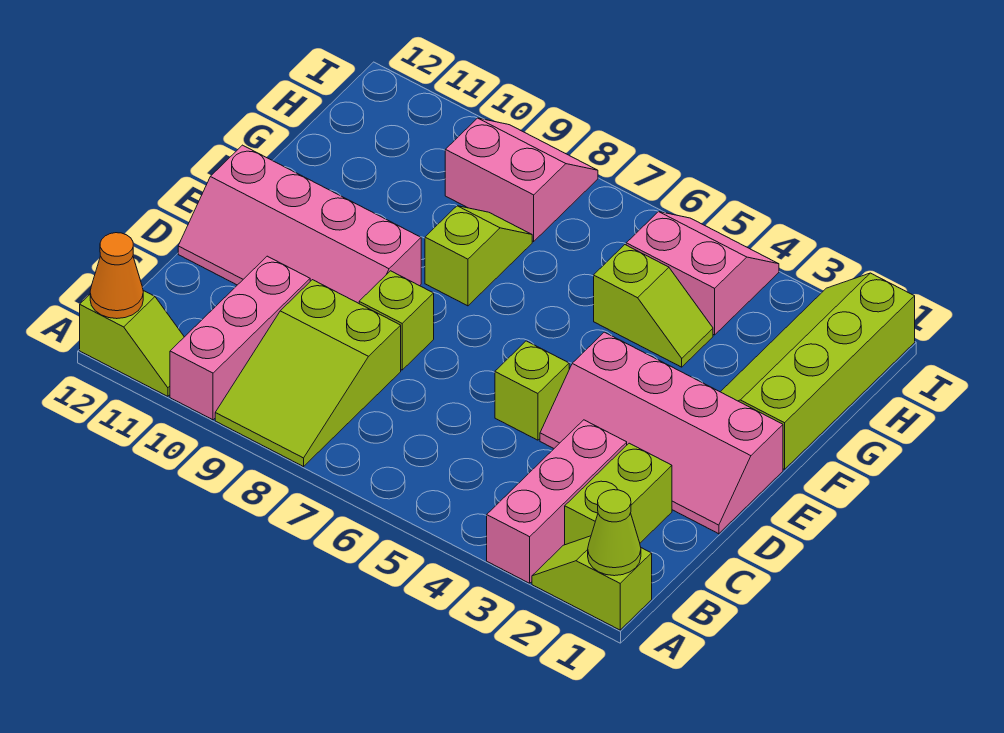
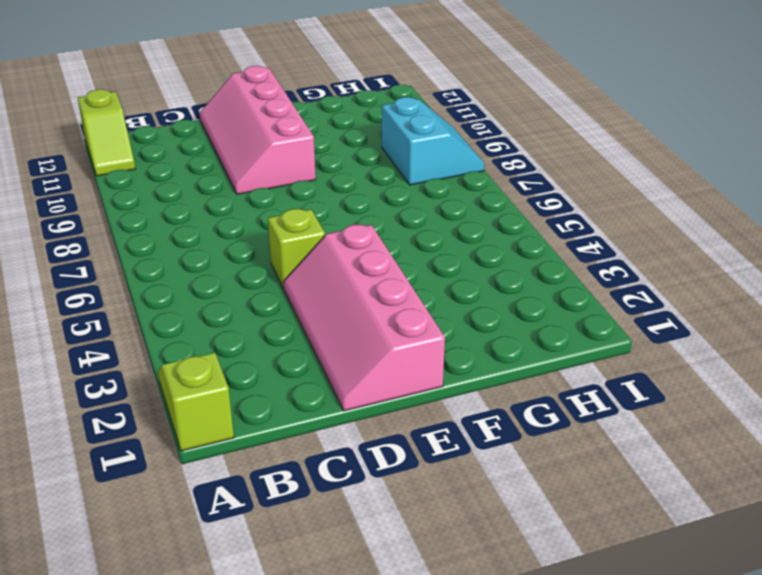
cyan 2x2 slope [382,97,484,185] -> pink 2x2 slope [445,118,598,241]
none -> pink 1x3 brick [487,420,627,583]
none -> lime 2x3 slope [215,280,401,467]
none -> pink 1x3 brick [170,256,310,420]

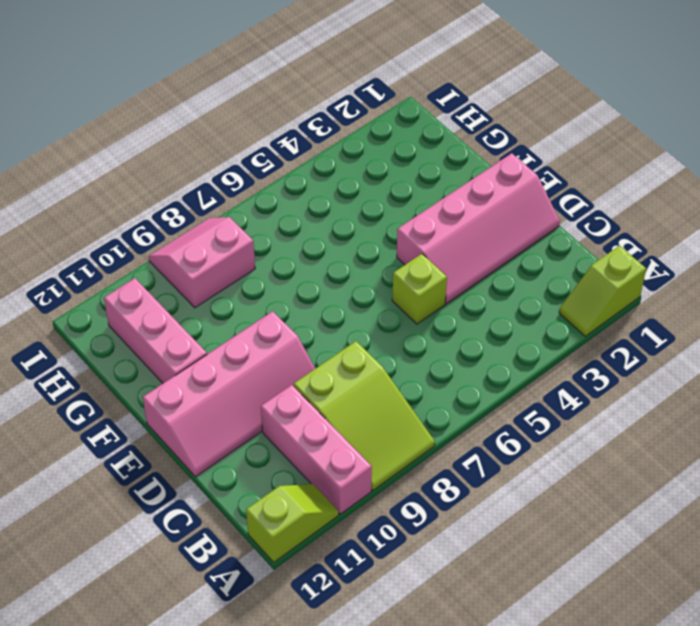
pink 1x3 brick [104,278,207,383] -> pink 1x3 brick moved to [487,420,627,583]
none -> lime 1x2 brick [565,443,672,545]
none -> lime 1x1 brick [359,271,434,370]
none -> lime 2x4 slope [721,273,915,469]

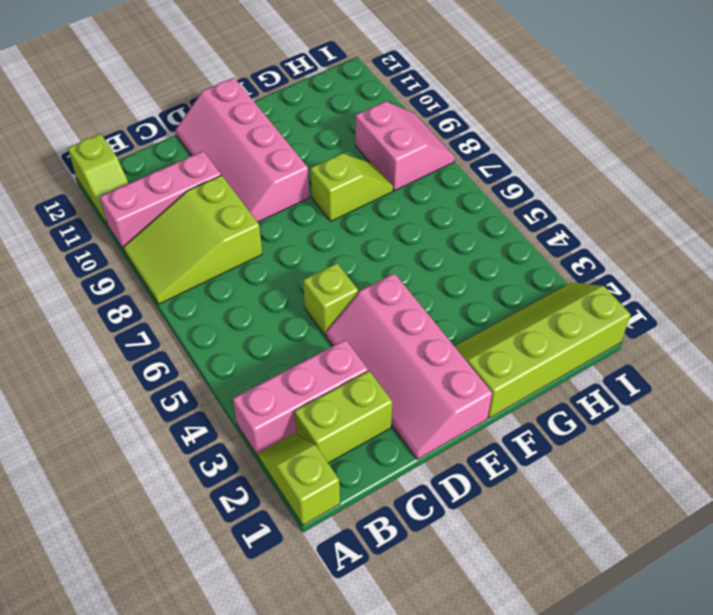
none -> lime 1x1 brick [359,271,434,370]
none -> lime 1x2 slope [594,245,713,367]
none -> pink 2x2 slope [626,212,779,335]

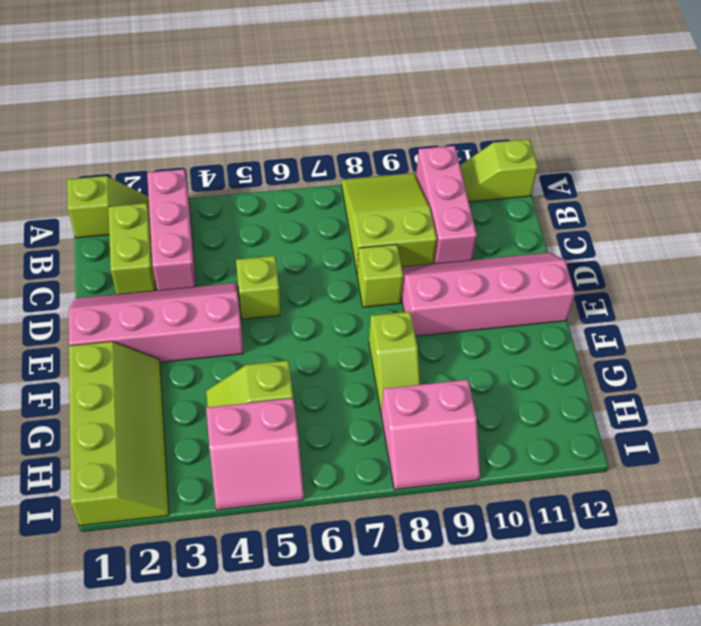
none -> lime 1x1 cone [588,490,641,576]
none -> orange 1x1 cone [90,233,143,319]

